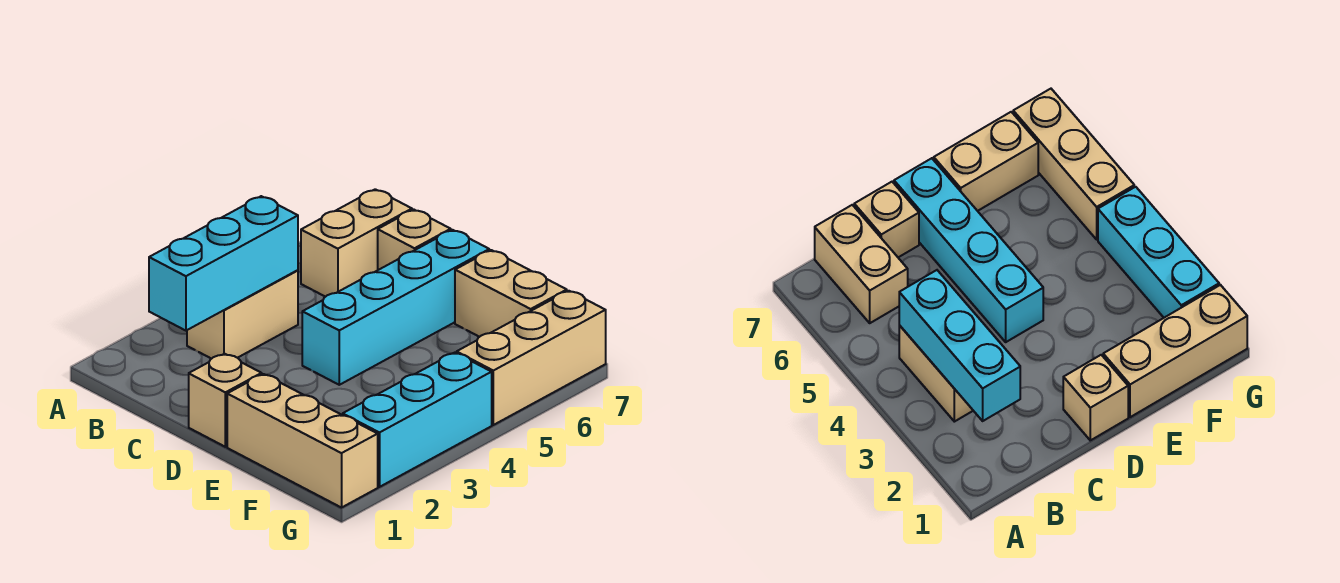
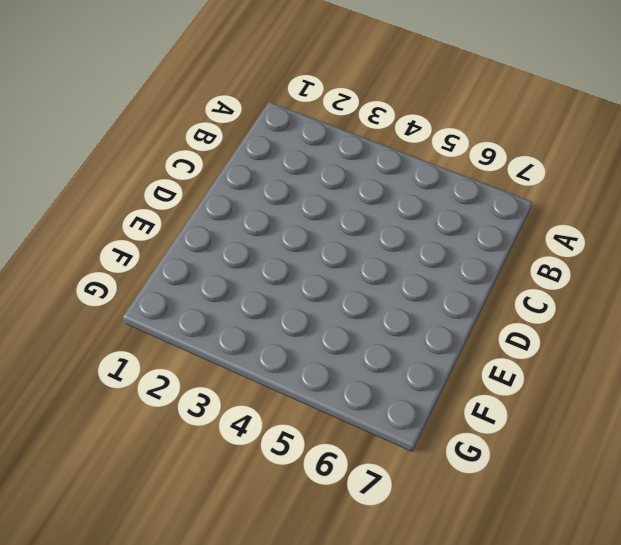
none -> tan 1x2 brick [187,270,298,359]
none -> tan 1x2 brick [301,189,412,297]

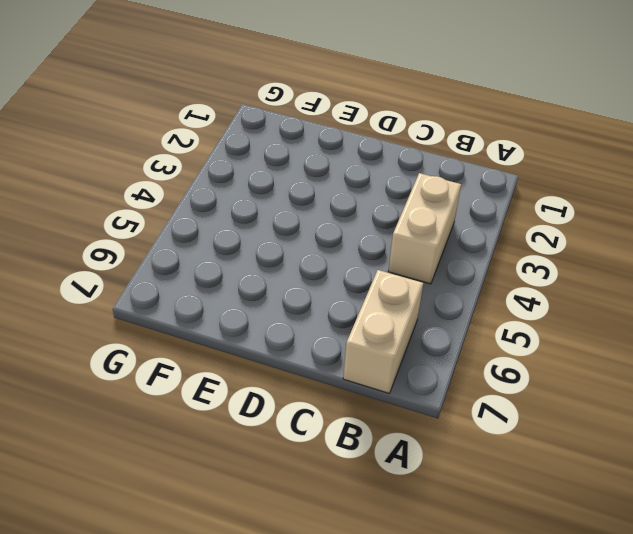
none -> tan 1x1 brick [378,210,451,270]
none -> tan 1x1 brick [189,354,262,447]

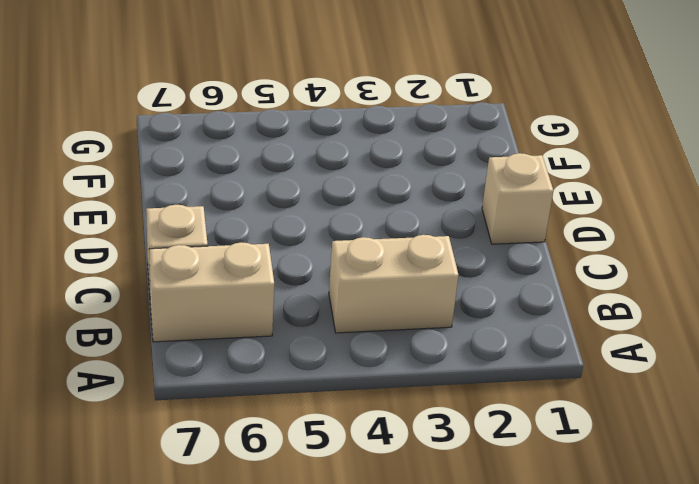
none -> cyan 1x4 brick [302,230,489,385]
none -> tan 1x3 brick [227,374,378,508]

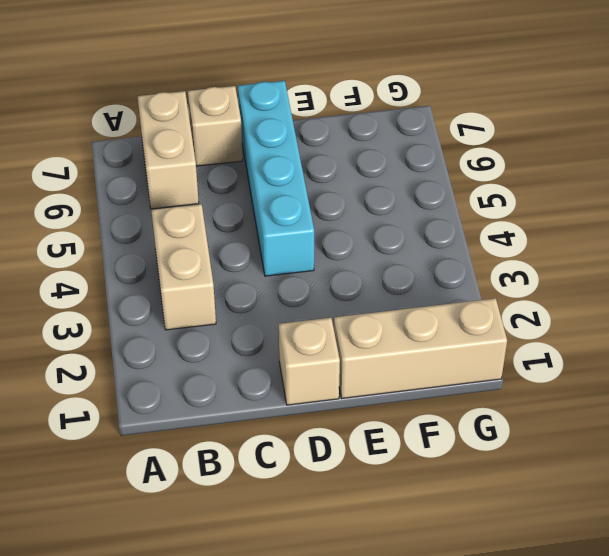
none -> tan 1x2 brick [455,250,567,337]
none -> cyan 1x3 brick [343,353,492,487]

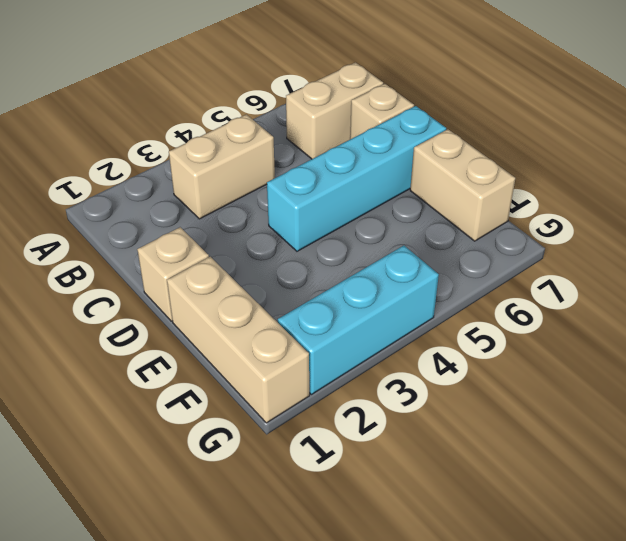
none -> tan 1x3 brick [457,291,606,425]
none -> cyan 1x3 brick [149,196,298,331]

